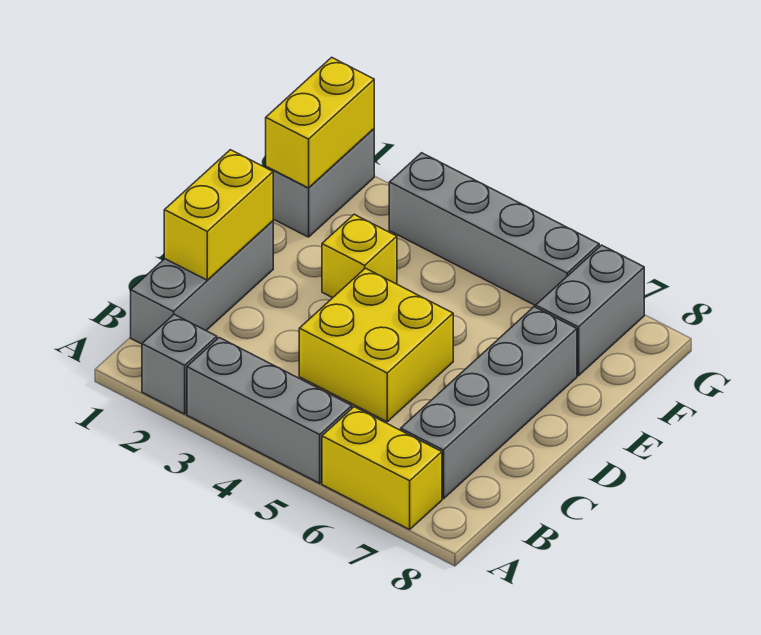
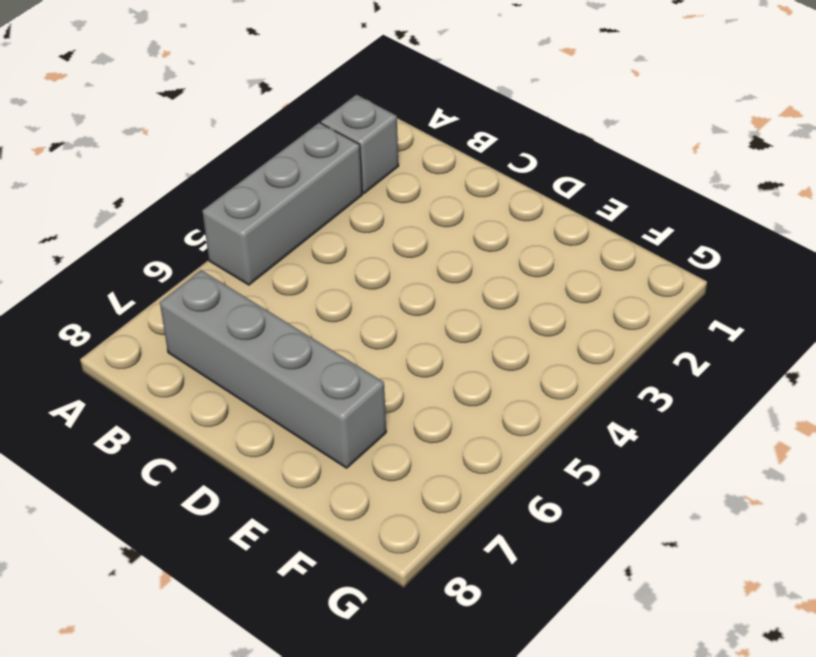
none -> yellow 1x2 brick [322,407,442,529]
none -> grey 1x3 brick [131,221,273,344]
none -> yellow 2x2 brick [299,268,453,422]

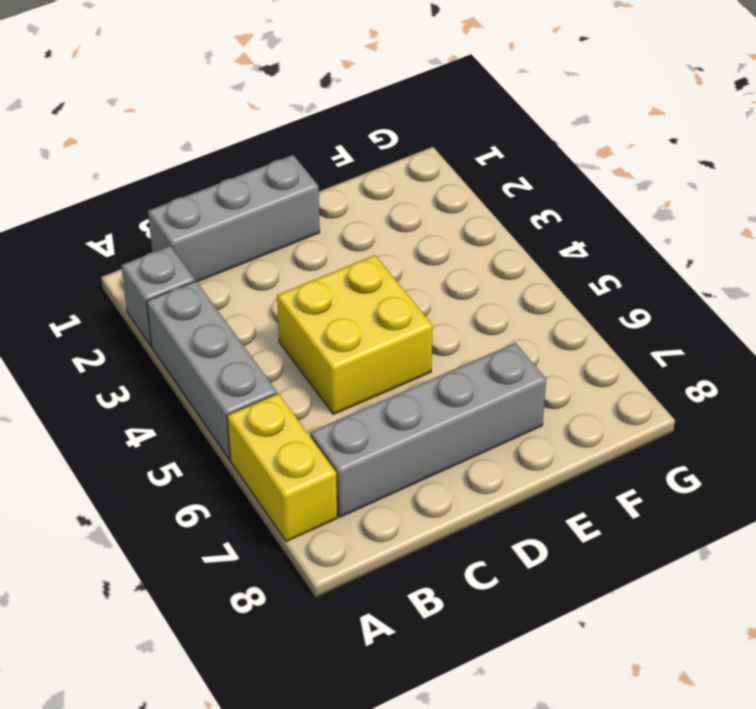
none -> yellow 1x1 brick [322,214,397,298]
none -> grey 1x2 brick [266,129,374,237]
none -> grey 1x2 brick [536,245,644,376]

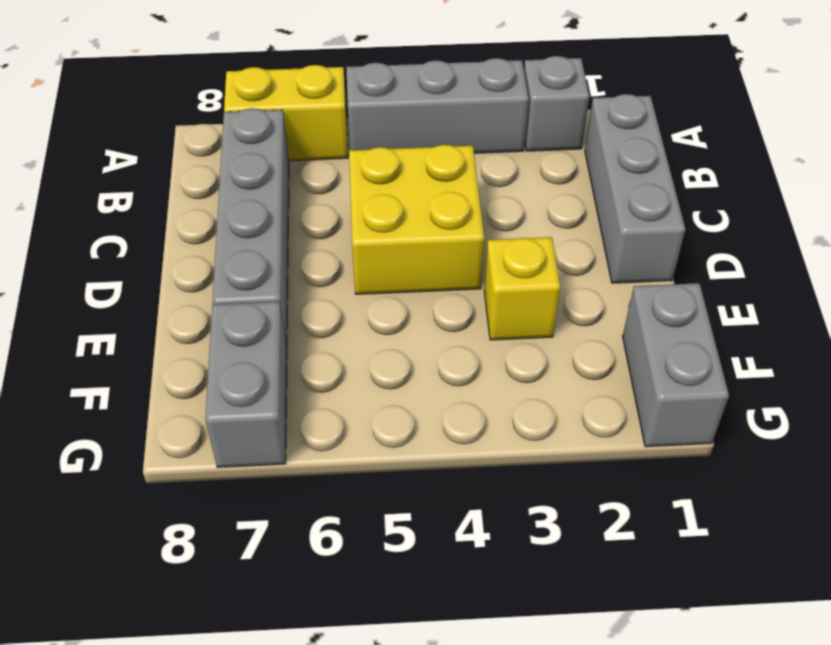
none -> grey 1x4 brick [389,153,599,306]
none -> yellow 1x2 brick [164,150,273,280]
none -> yellow 1x2 brick [266,57,374,188]

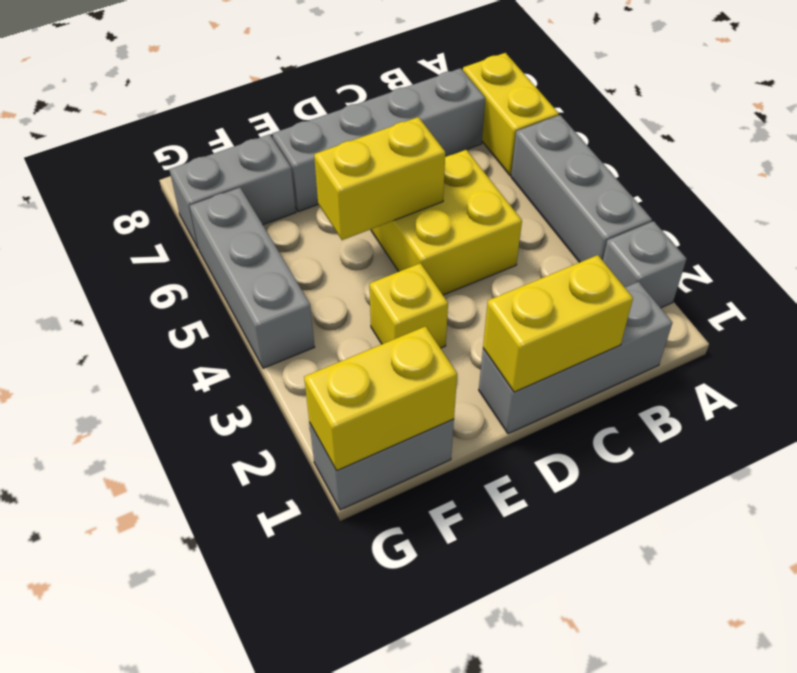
yellow 1x2 brick [314,117,445,240] -> none
grey 1x3 brick [190,188,314,368] -> grey 1x4 brick [389,153,599,306]

